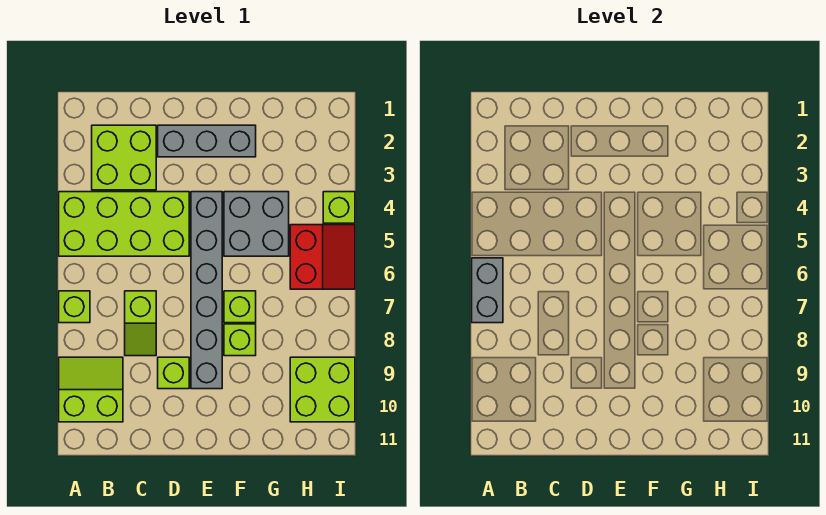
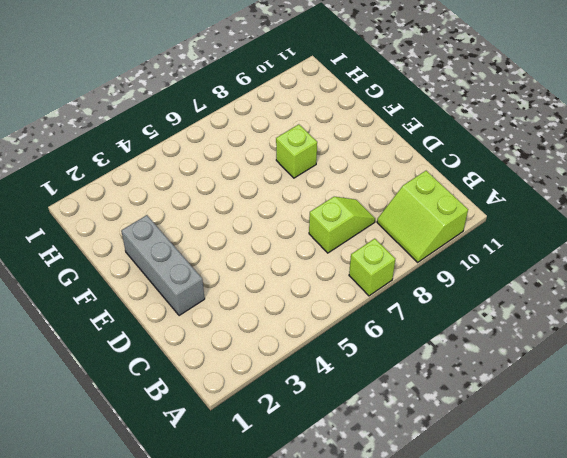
none -> lime 2x4 brick [59,192,189,256]
none -> lime 2x2 brick [92,125,156,190]
none -> lime 1x1 brick [158,357,189,389]

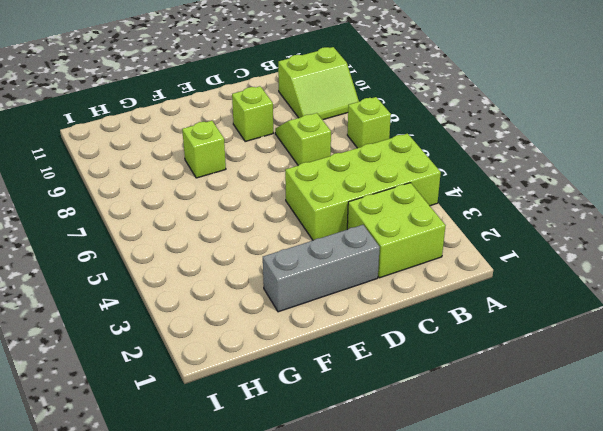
none -> grey 1x6 brick [191,192,222,389]
none -> grey 2x2 brick [224,192,289,256]
none -> lime 1x1 brick [224,291,256,323]

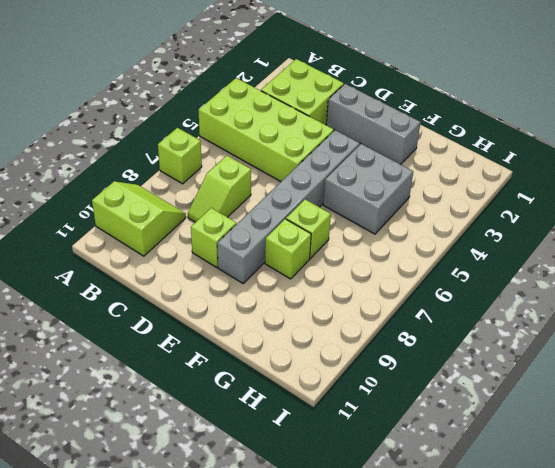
none -> red 2x2 slope [290,225,355,289]
none -> lime 2x2 brick [290,357,355,422]
none -> lime 1x1 brick [323,192,355,223]

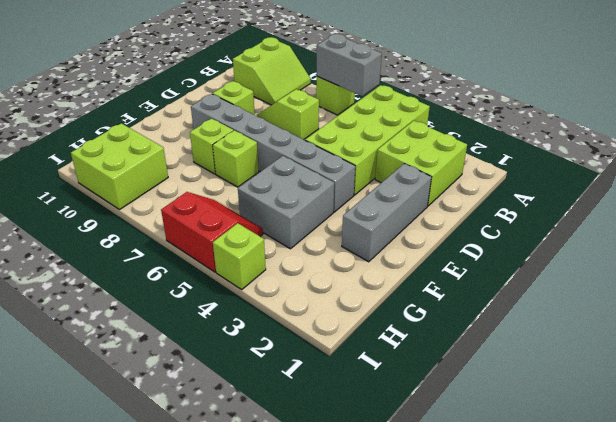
red 2x2 slope [161,192,263,272] -> red 2x2 slope turned to [290,225,355,289]

